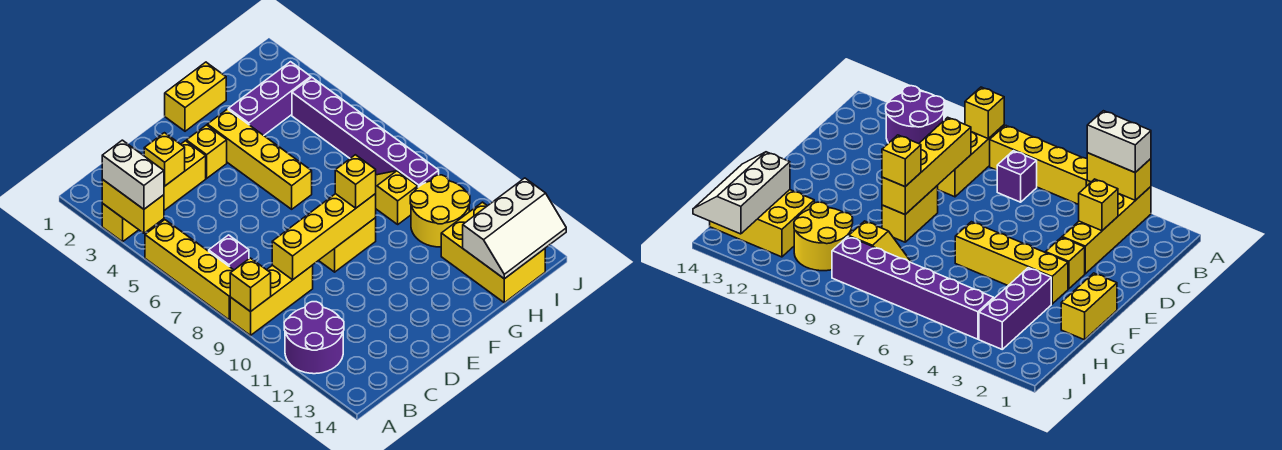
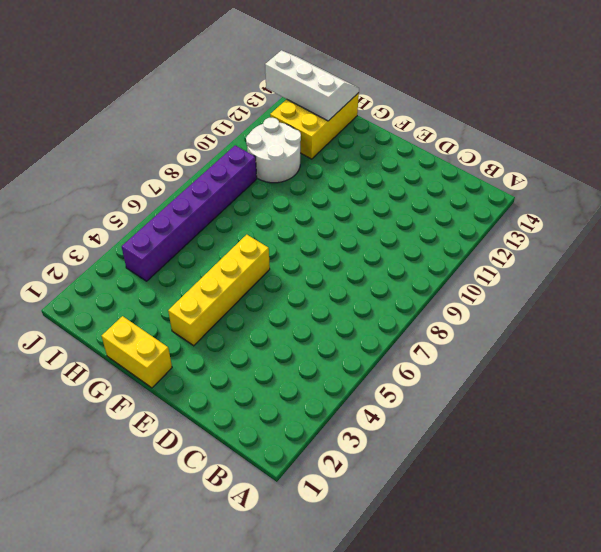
white 2x2 round brick [246,118,301,183] -> yellow 2x2 round brick [410,175,470,247]
none -> yellow 1x4 brick [102,141,206,242]
none -> yellow 1x4 brick [145,220,234,320]
none -> yellow 1x3 brick [230,265,313,335]

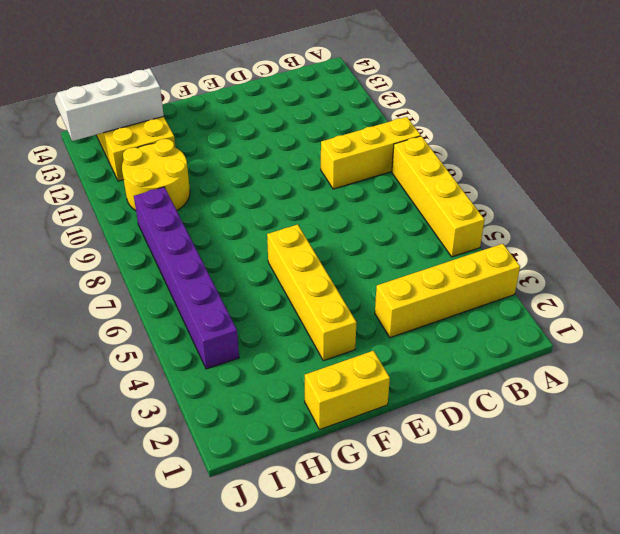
none -> purple 2x2 round brick [284,302,344,374]
none -> purple 1x1 brick [209,235,249,270]
none -> yellow 1x1 brick [186,125,227,178]

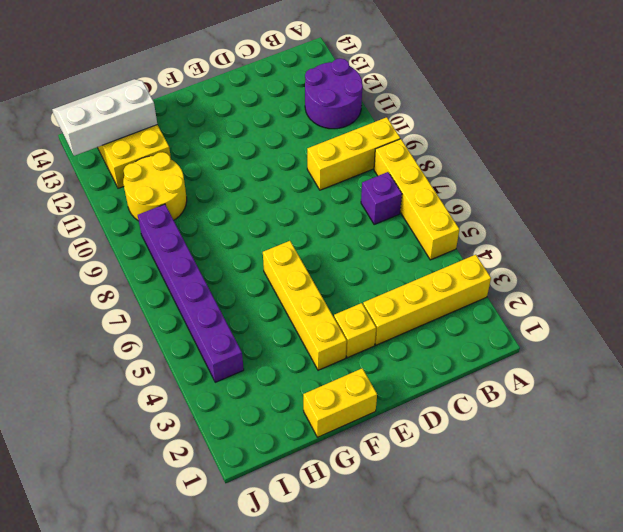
none -> yellow 1x2 brick [319,218,376,272]
none -> purple 1x3 brick [228,62,311,135]
none -> yellow 1x2 slope [375,171,418,224]

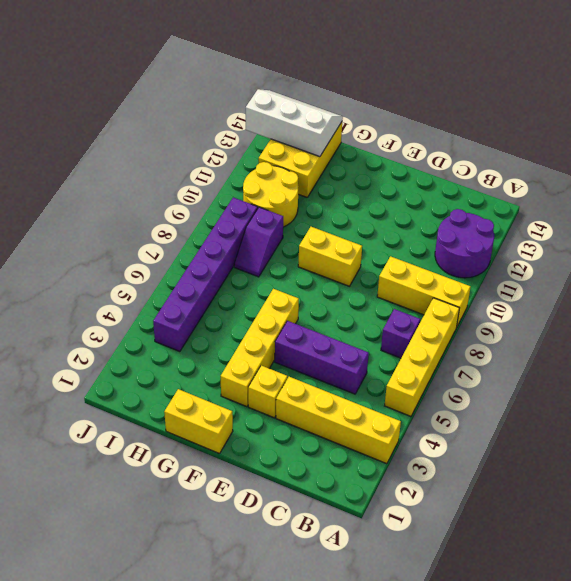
purple 1x3 brick [275,321,369,394] -> purple 1x3 brick moved to [228,62,311,135]
purple 1x2 slope [234,207,283,277] -> yellow 1x2 slope [375,171,418,224]
none -> yellow 1x2 brick [102,179,164,233]
none -> yellow 1x1 brick [230,258,271,312]
none -> yellow 1x1 brick [144,133,185,186]

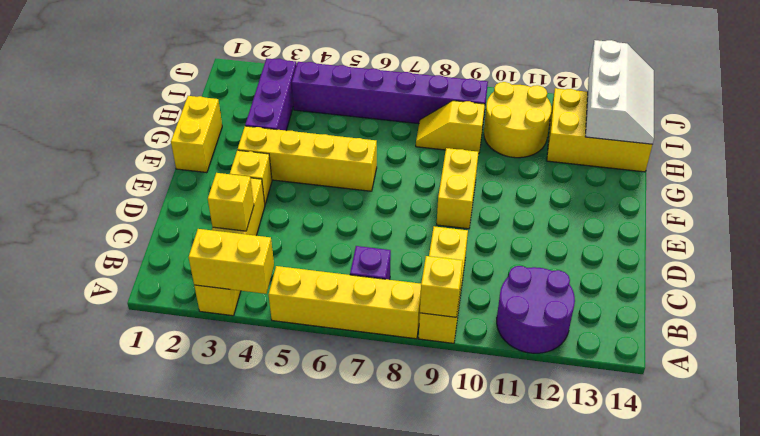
none -> yellow 1x4 brick [272,194,376,280]
none -> white 1x2 brick [102,140,164,209]
none -> yellow 1x1 brick [335,155,376,208]

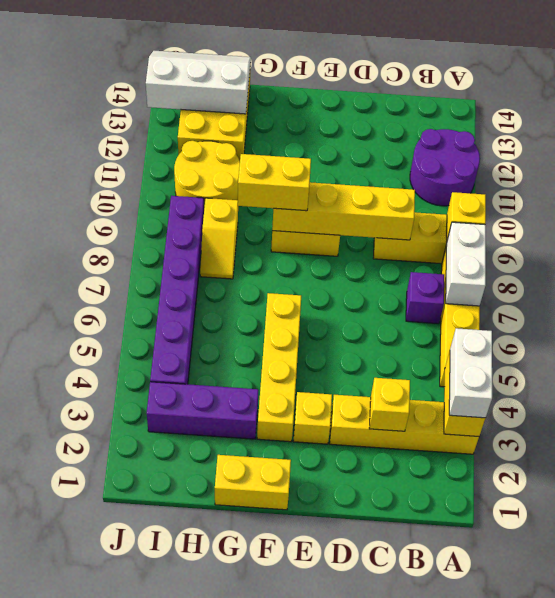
white 1x2 brick [446,222,486,306] -> none
yellow 1x2 brick [238,154,311,211] -> yellow 1x1 brick [335,155,376,208]

